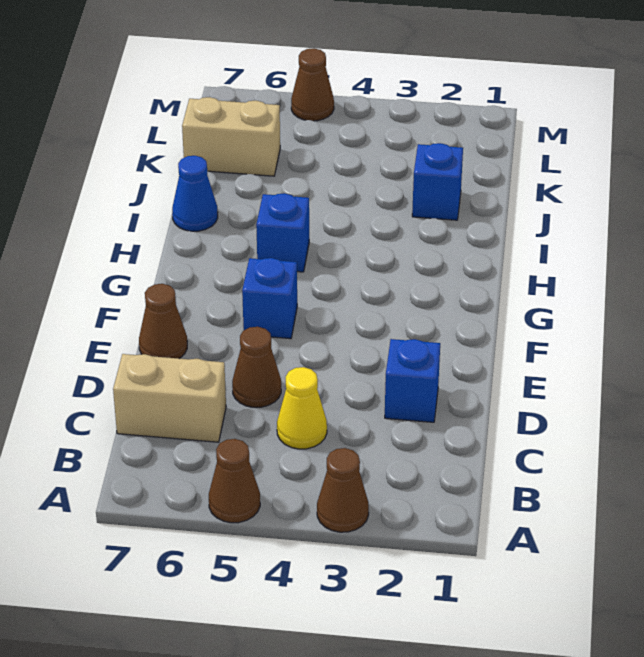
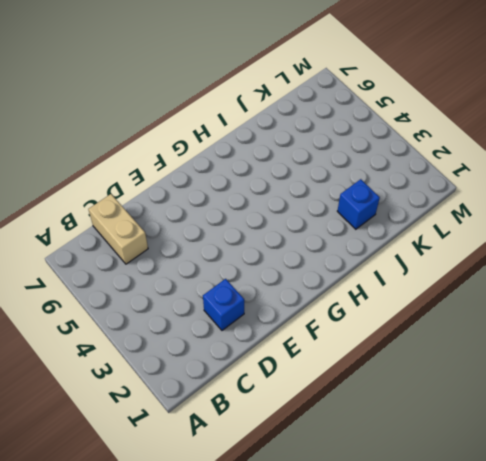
none -> brown 1x1 cone [317,448,369,532]
none -> brown 1x1 cone [209,439,260,523]
none -> yellow 1x1 cone [277,367,327,449]

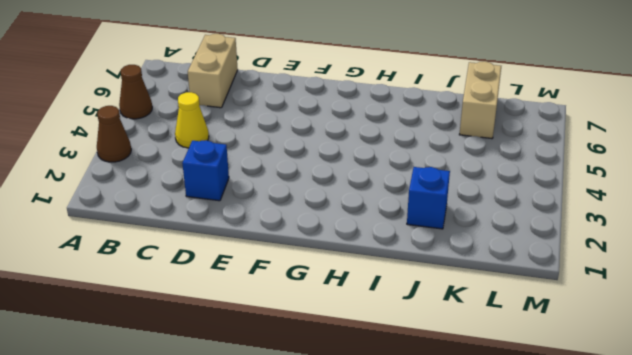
none -> brown 1x1 cone [232,327,281,407]
none -> brown 1x1 cone [139,284,187,359]
none -> blue 1x1 brick [242,258,297,339]

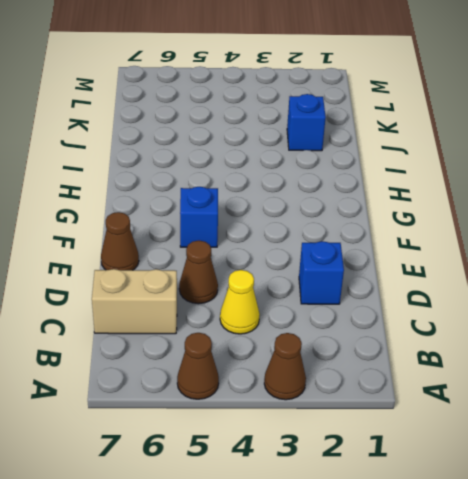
none -> blue 1x1 brick [256,193,309,272]
none -> blue 1x1 cone [172,156,218,231]
none -> tan 1x2 brick [182,97,280,176]

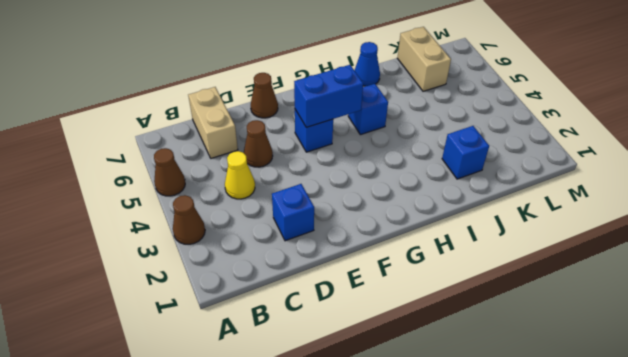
blue 1x2 brick [294,65,363,127] -> none
none -> brown 1x1 cone [291,48,334,121]

